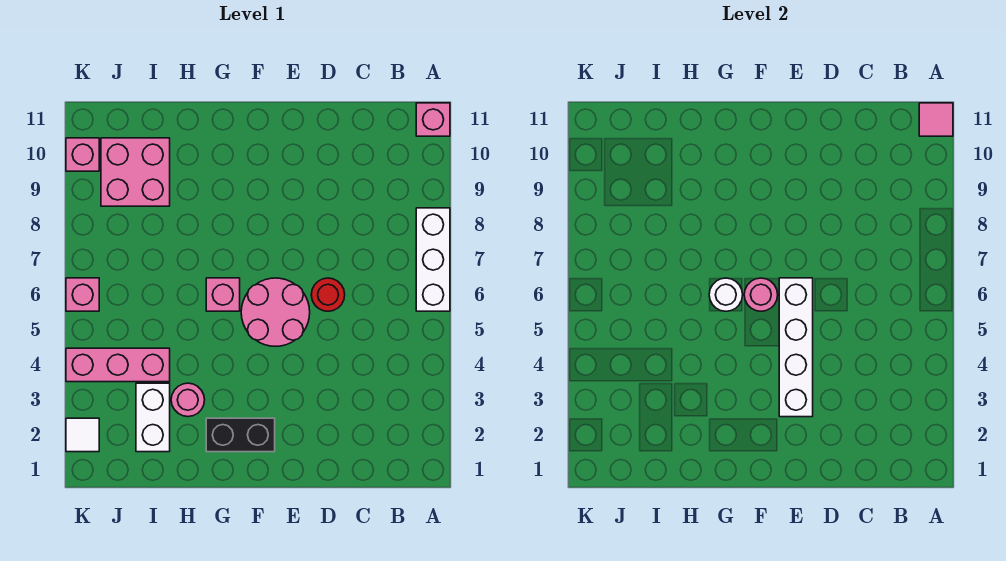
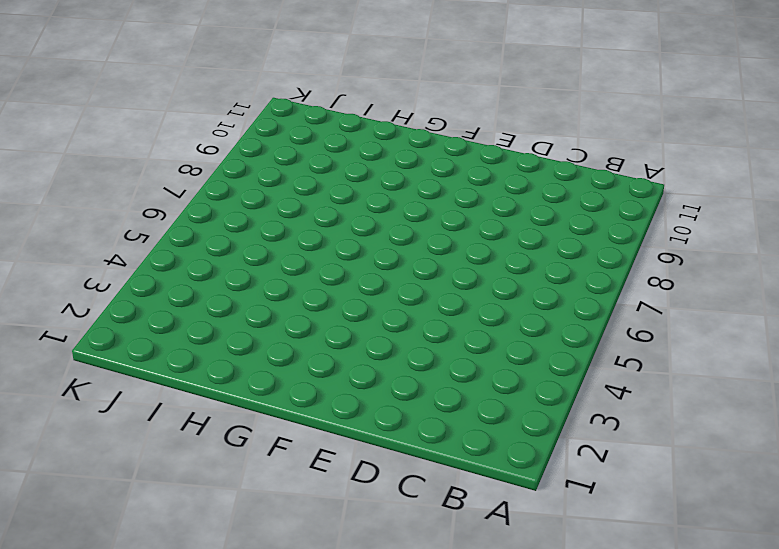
none -> white 1x3 brick [416,208,450,311]
none -> pink 1x1 brick [416,103,450,136]
none -> red 1x1 round brick [311,278,345,311]

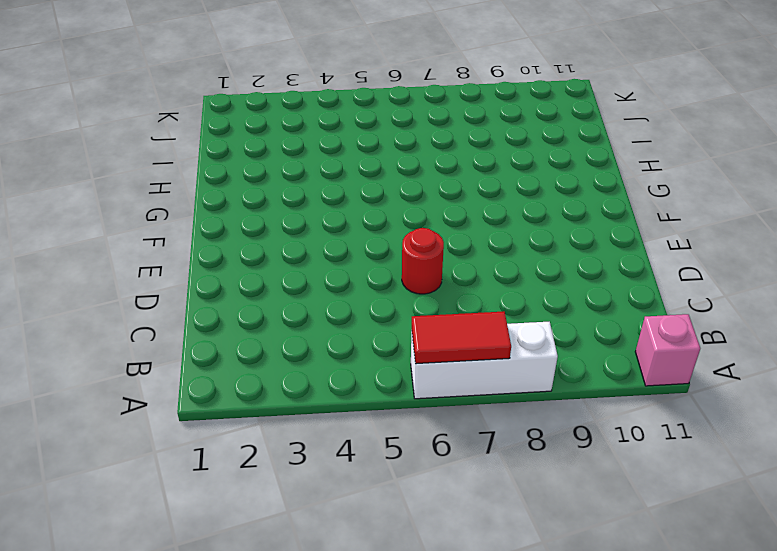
red 1x2 tile [412,311,511,364] -> none
none -> pink 2x2 round brick [241,278,310,346]
none -> black 1x2 brick [206,418,275,452]
none -> pink 1x1 brick [206,278,240,311]

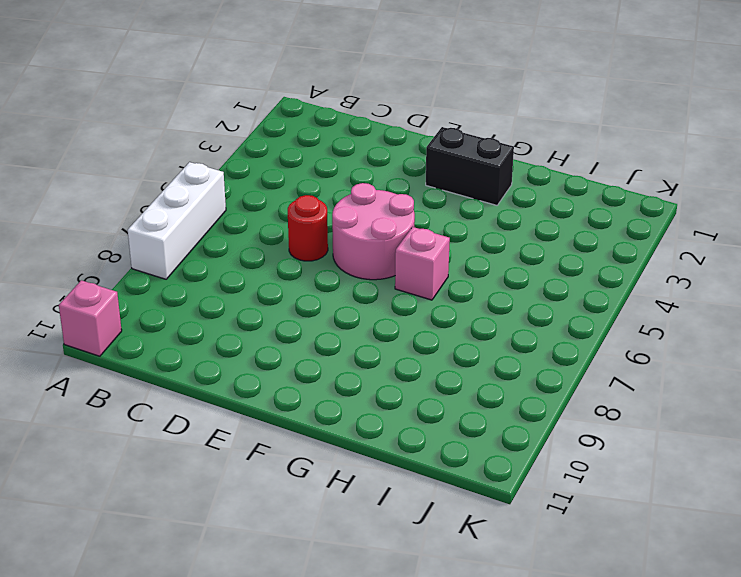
none -> pink 1x1 round brick [171,383,205,417]
none -> white 1x2 brick [136,383,170,452]
none -> pink 1x3 brick [66,348,170,382]

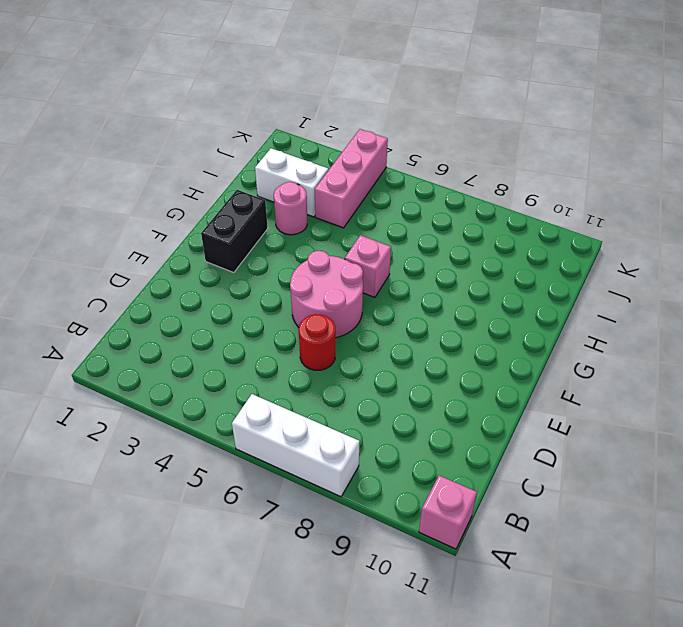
none -> pink 2x2 brick [101,138,170,206]
none -> white 1x1 tile [66,418,99,452]
none -> pink 1x1 brick [66,278,99,311]

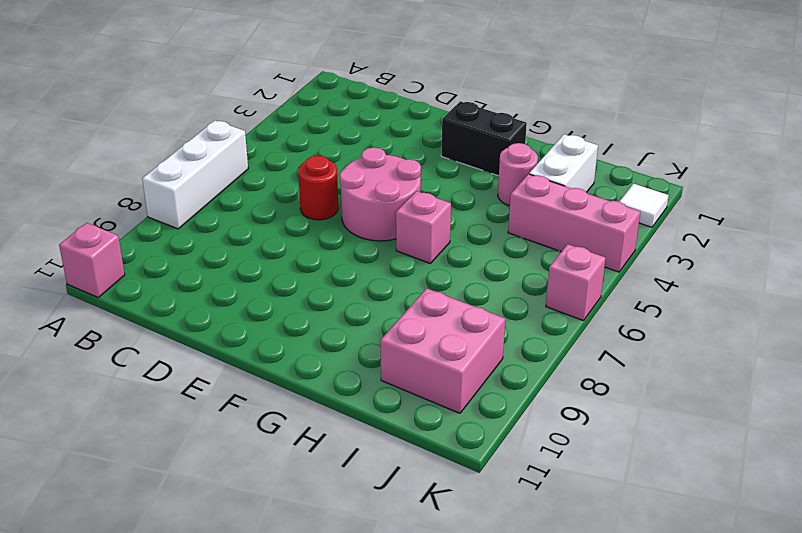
none -> pink 1x1 brick [66,138,99,171]
none -> pink 1x1 tile [919,103,953,136]
none -> white 1x4 brick [779,278,813,417]

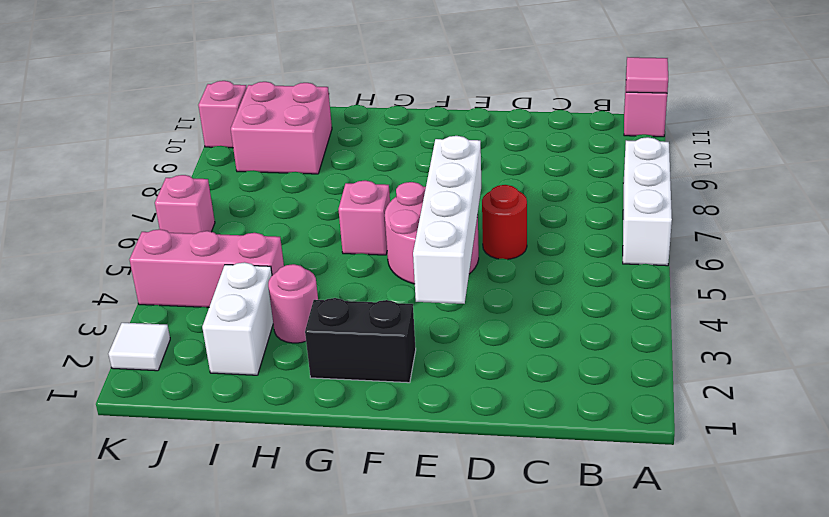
none -> pink 1x1 round brick [744,278,778,311]
none -> white 1x1 round brick [709,278,743,311]

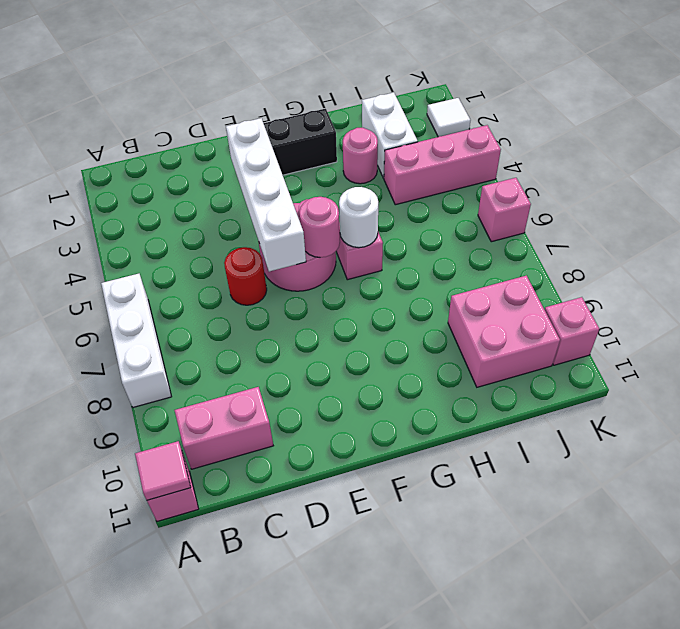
pink 1x2 brick [175,387,273,469] -> none

